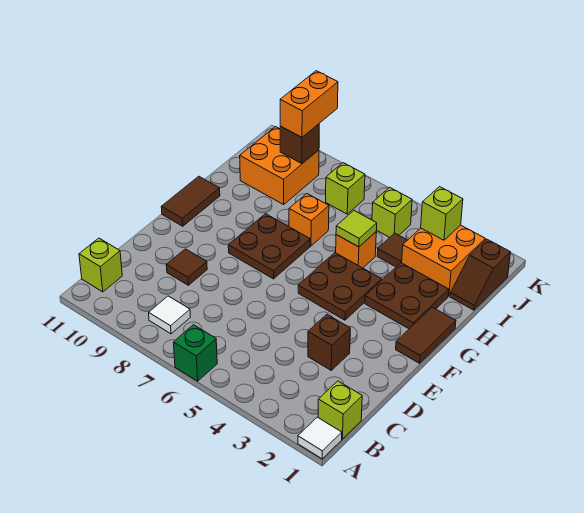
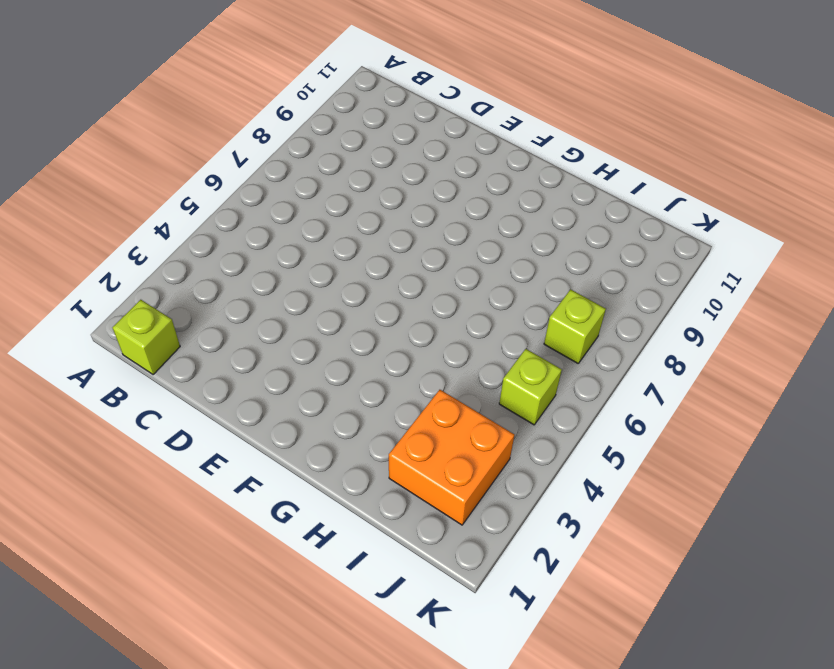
none -> white 1x1 tile [298,417,342,459]
none -> green 1x1 brick [173,325,217,381]
none -> white 1x1 tile [149,296,190,334]

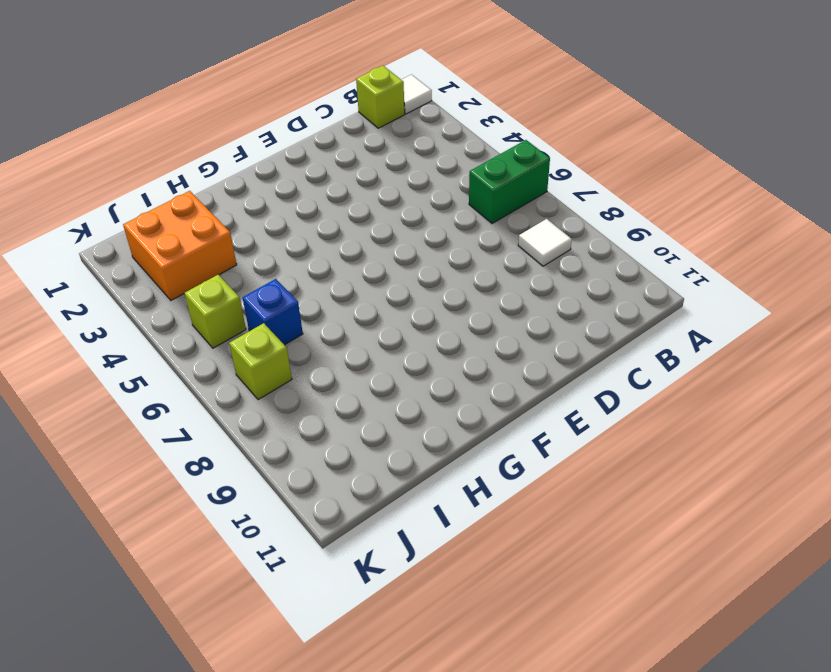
green 1x2 brick [469,140,550,224] -> green 1x1 brick [173,325,217,381]
blue 1x1 brick [243,279,303,345] -> none
none -> lime 1x1 brick [79,238,122,292]
none -> brown 1x1 brick [308,314,350,370]
none -> brown 1x1 tile [166,249,207,285]

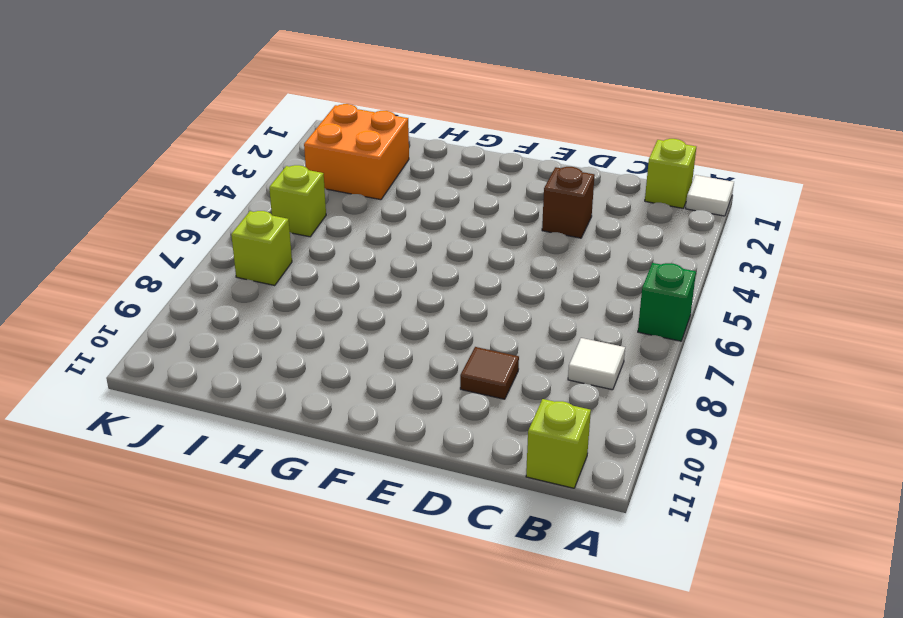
none -> brown 1x2 tile [396,307,456,363]
none -> brown 2x2 plate [298,253,382,320]
none -> brown 2x2 plate [228,214,310,279]

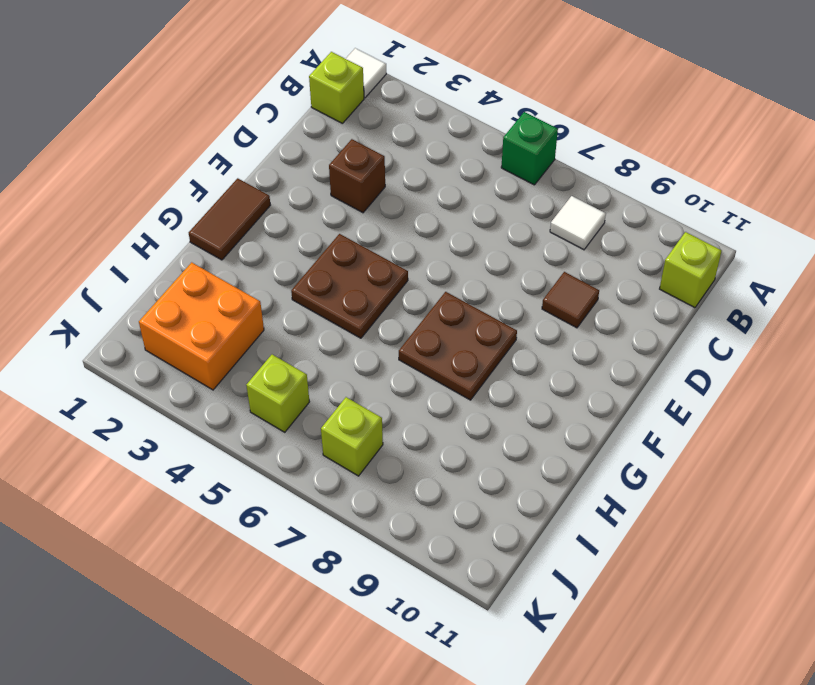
none -> brown 1x2 tile [161,176,220,226]
none -> brown 2x2 plate [365,263,449,329]
none -> orange 1x1 brick [336,232,376,268]

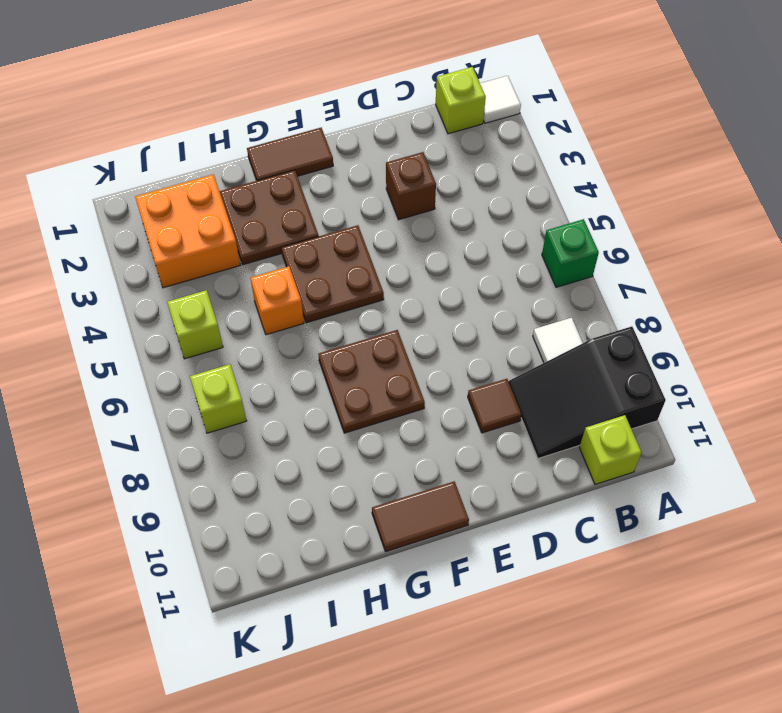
black 2x3 slope [509,326,666,458] -> none
none -> orange 1x1 brick [289,194,329,246]
none -> brown 1x2 slope [450,239,511,310]
none -> brown 1x1 tile [377,233,407,267]

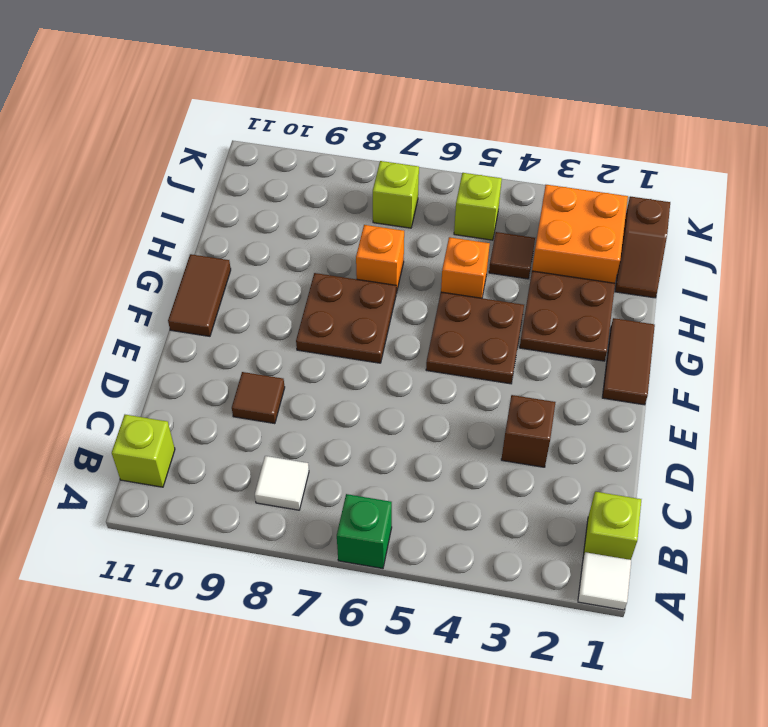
none -> orange 2x2 brick [240,127,319,204]
none -> lime 1x1 tile [336,211,377,247]
none -> lime 1x1 brick [421,187,463,240]

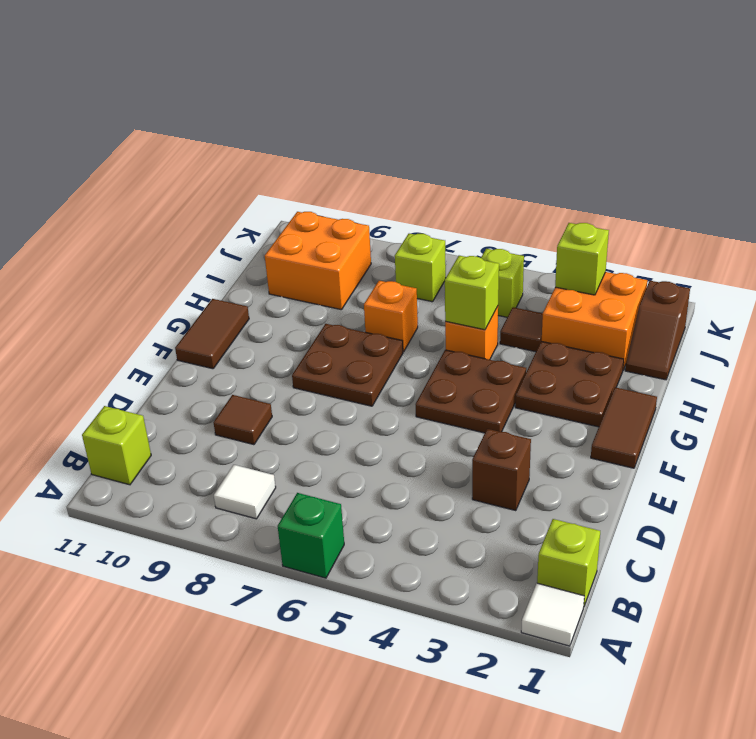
lime 1x1 brick [445,256,499,330] -> lime 1x1 tile [336,211,377,247]
none -> brown 1x1 brick [280,124,319,164]
none -> orange 1x2 brick [280,71,338,137]

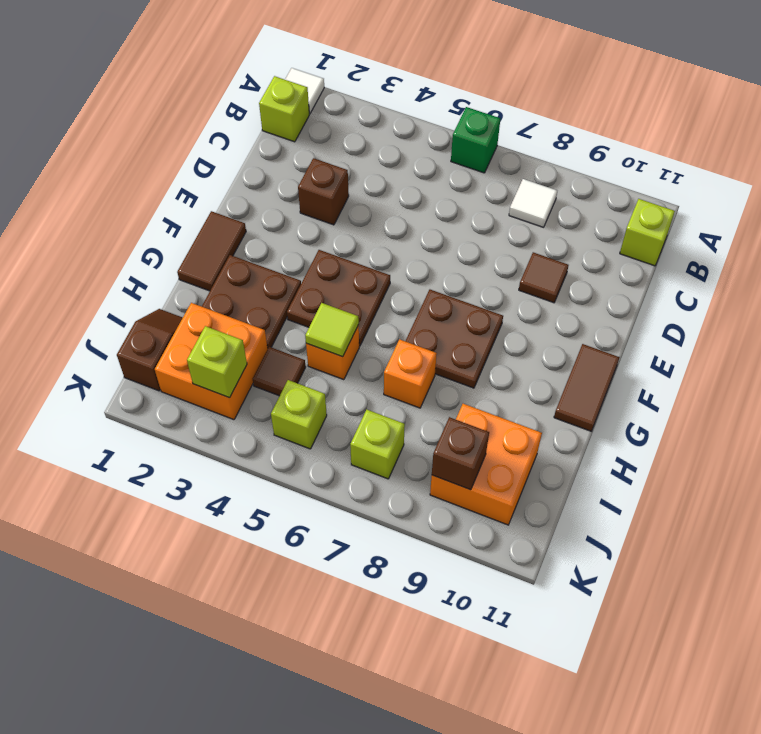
none -> orange 1x2 brick [280,71,338,137]

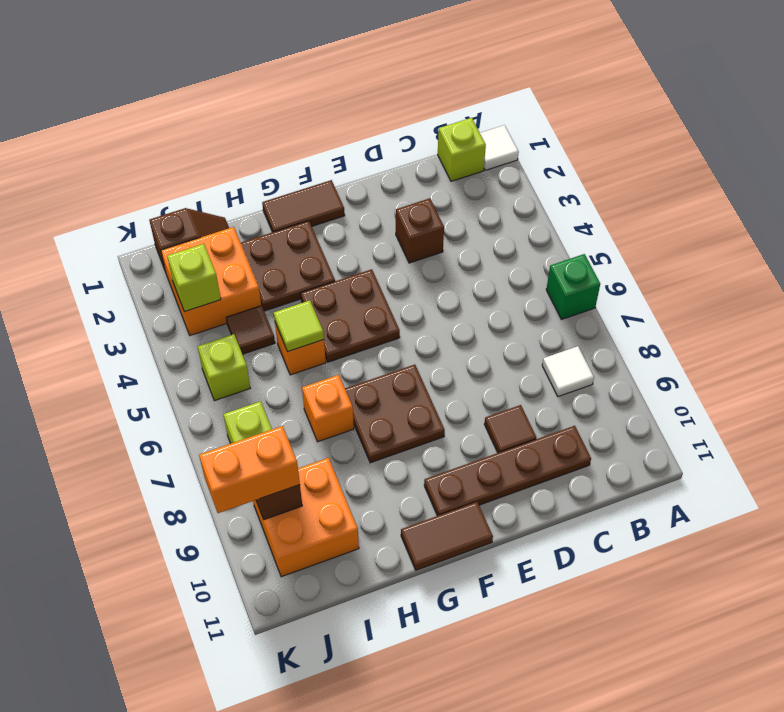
brown 1x4 plate [424,426,591,516] -> none
none -> lime 1x1 brick [79,238,122,292]

